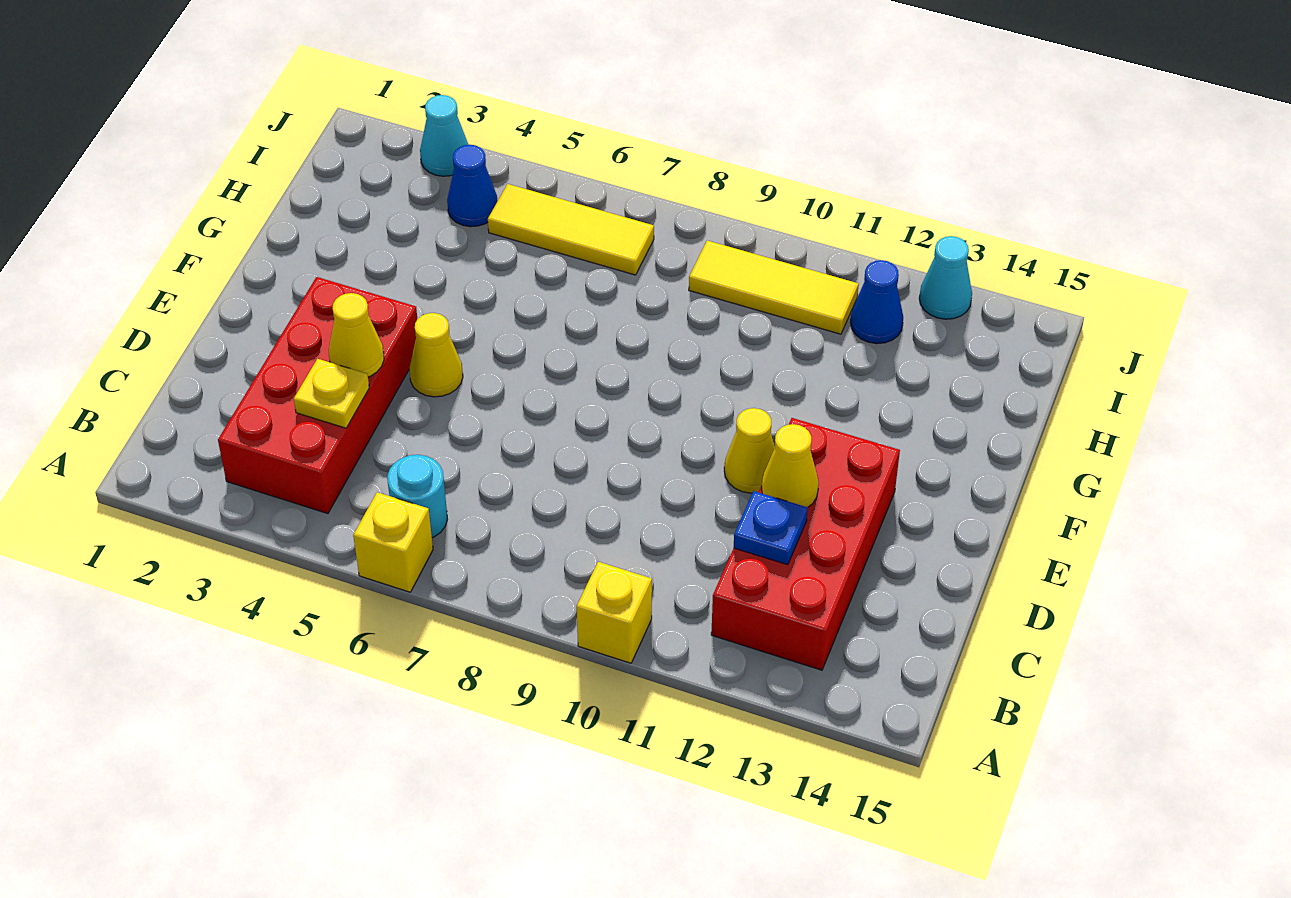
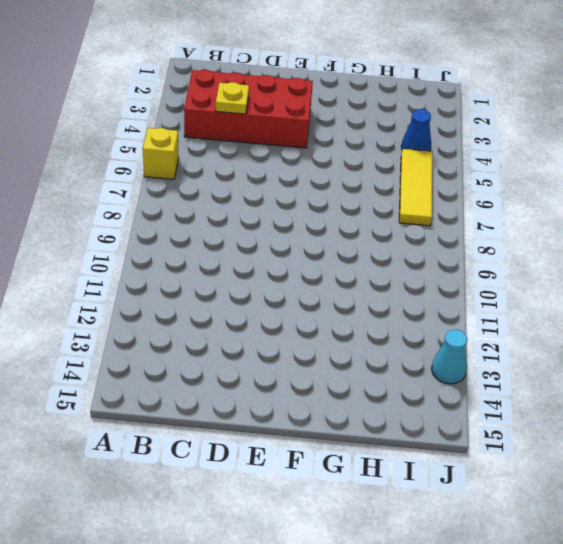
none -> yellow 1x1 brick [577,562,652,663]
none -> cyan 1x1 round brick [387,455,447,538]
none -> red 2x4 brick [711,418,900,670]

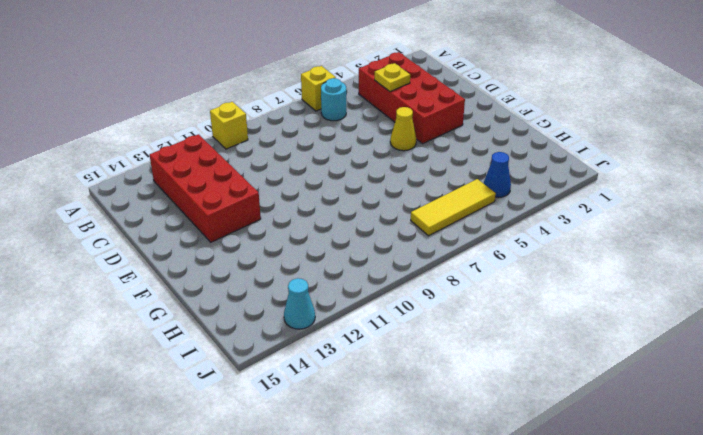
none -> yellow 1x1 cone [724,408,775,493]
none -> yellow 1x3 tile [689,241,859,334]
none -> blue 1x1 cone [850,260,903,344]

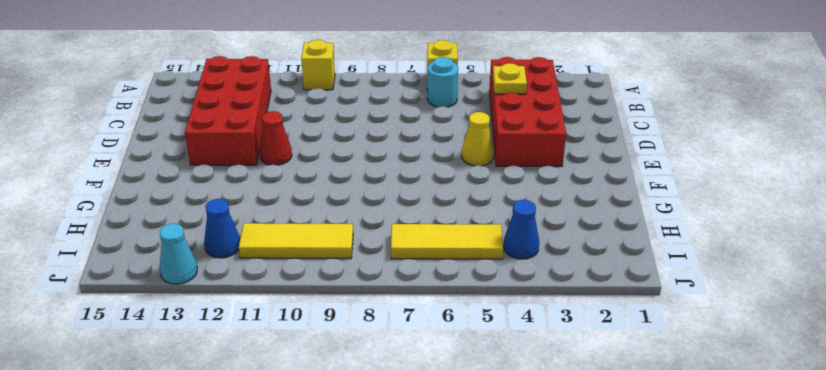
red 1x1 cone [259,111,292,165] -> yellow 1x1 cone [724,408,775,493]
none -> cyan 1x1 cone [420,95,469,176]
none -> blue 1x1 plate [734,491,808,565]
none -> yellow 1x1 cone [329,293,384,377]

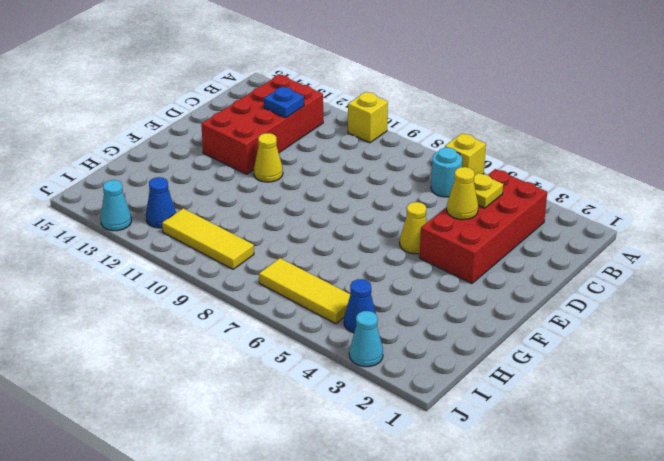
none -> yellow 1x1 cone [762,424,819,507]

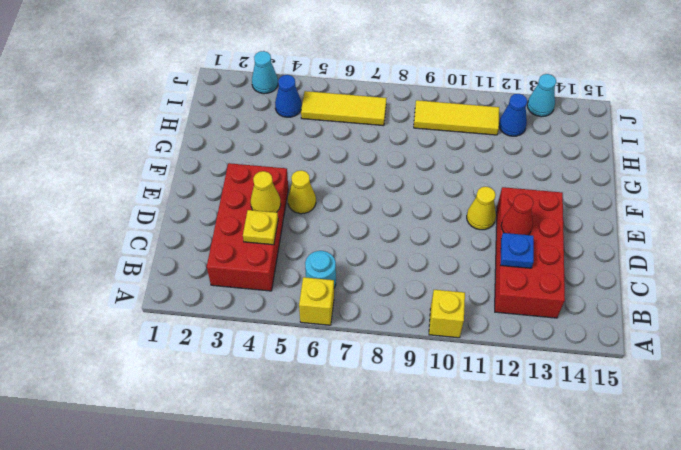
red 1x1 cone [501,194,533,235] -> yellow 1x1 cone [762,424,819,507]

